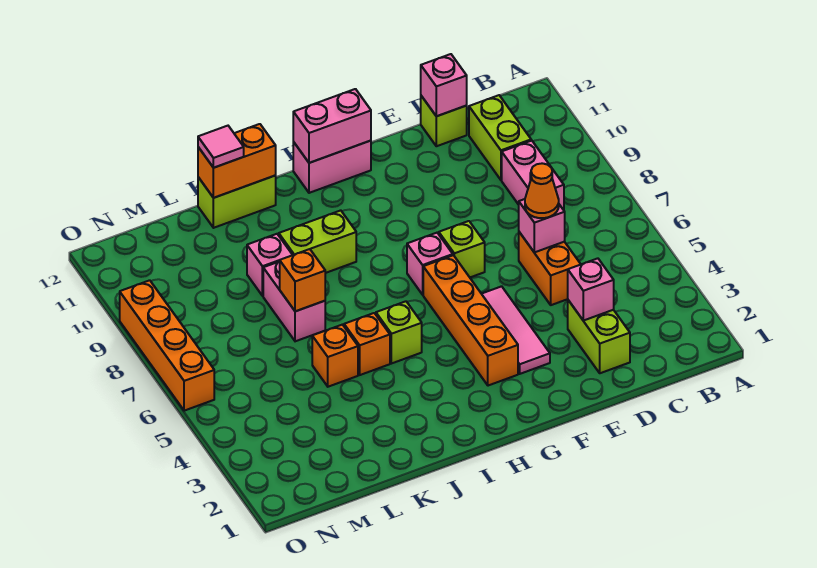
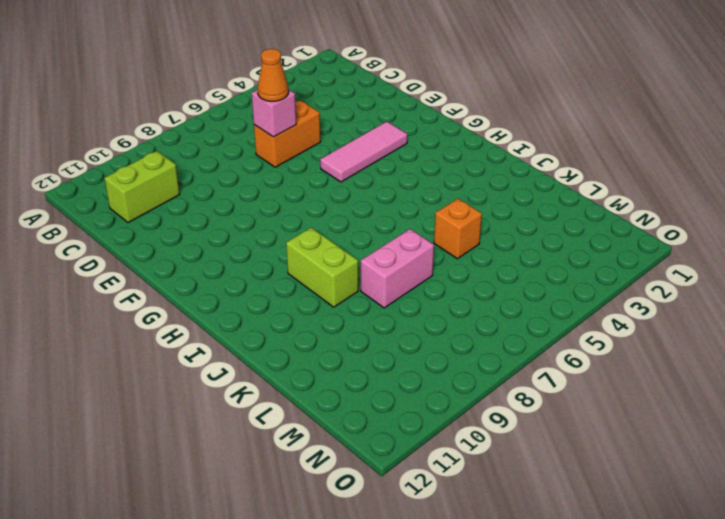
none -> pink 1x2 brick [502,140,564,210]
none -> lime 1x2 brick [568,300,630,373]
none -> lime 1x1 brick [421,96,467,146]

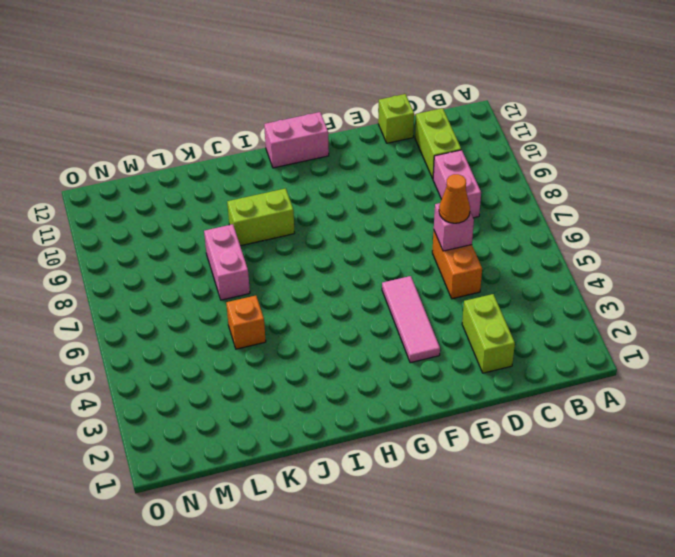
none -> lime 1x1 brick [439,221,485,277]
none -> orange 1x4 brick [423,255,518,386]
none -> pink 1x1 brick [407,233,453,295]

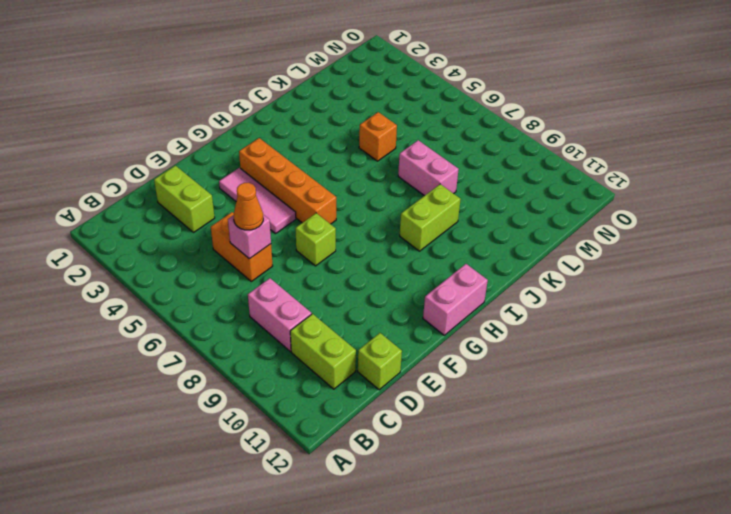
none -> pink 1x1 brick [407,233,453,295]
none -> lime 1x1 brick [376,301,422,364]
none -> orange 1x1 brick [344,313,390,375]

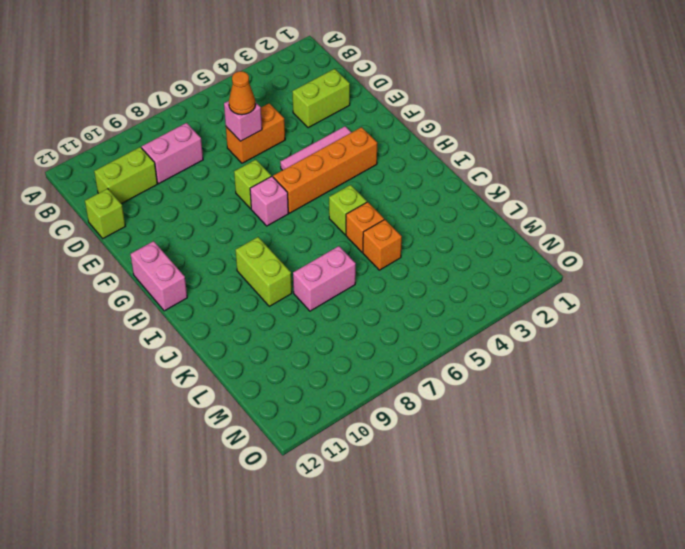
none -> lime 1x2 brick [198,176,276,228]
none -> pink 1x1 brick [247,234,292,296]
none -> orange 1x4 brick [120,280,214,411]

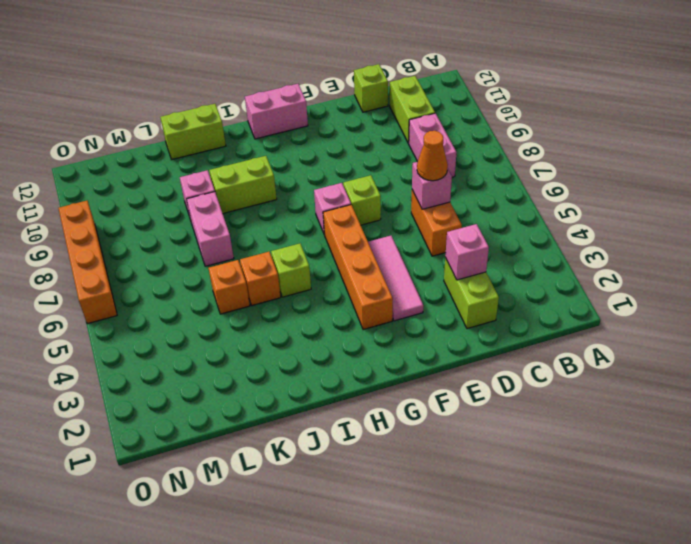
none -> pink 1x1 brick [421,54,467,116]
none -> pink 1x2 brick [293,89,371,163]
none -> orange 1x2 brick [198,124,276,198]

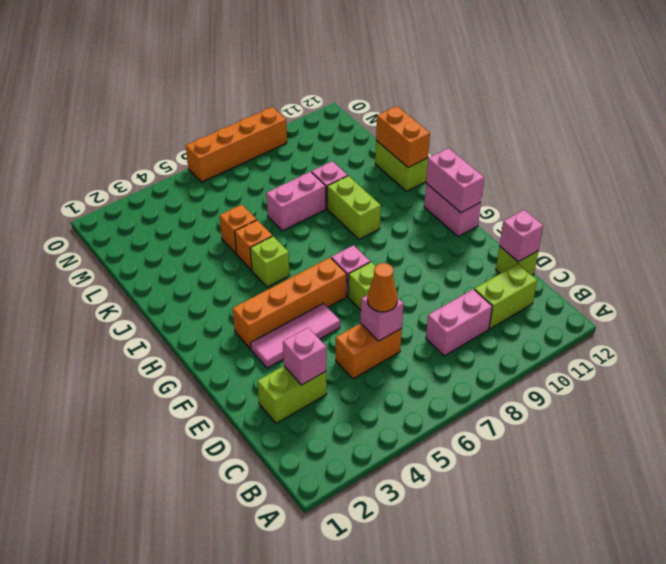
none -> orange 1x1 brick [279,249,325,311]
none -> pink 1x1 tile [198,126,244,168]

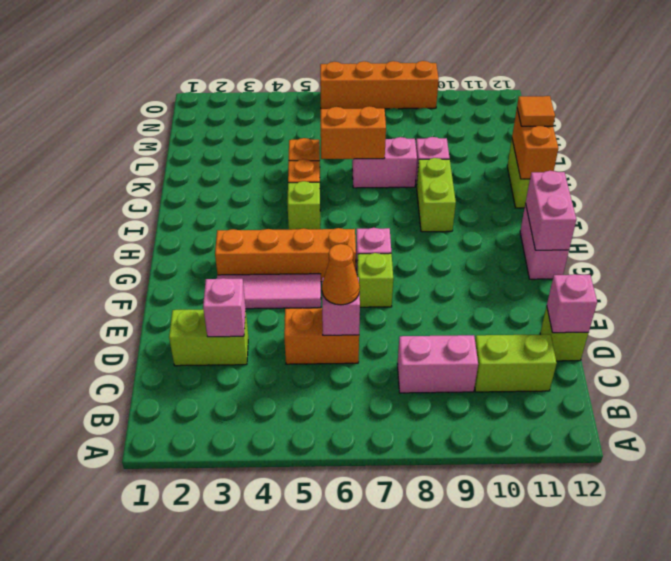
orange 1x2 brick [321,106,386,159] -> orange 1x1 brick [279,249,325,311]
orange 1x1 tile [517,96,555,126] -> pink 1x1 tile [198,126,244,168]

